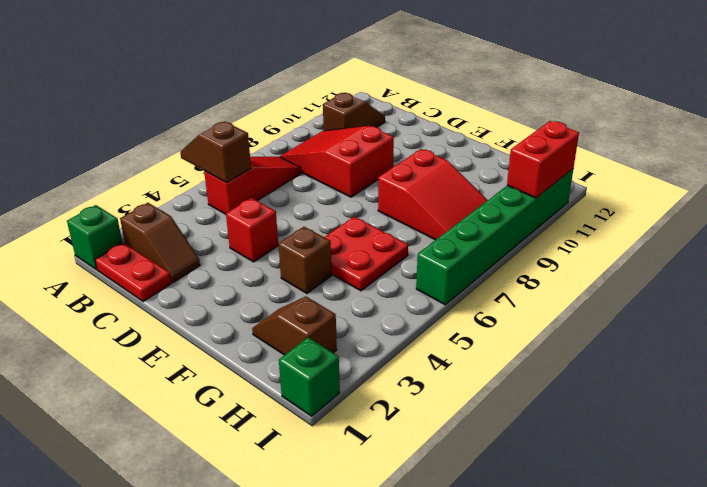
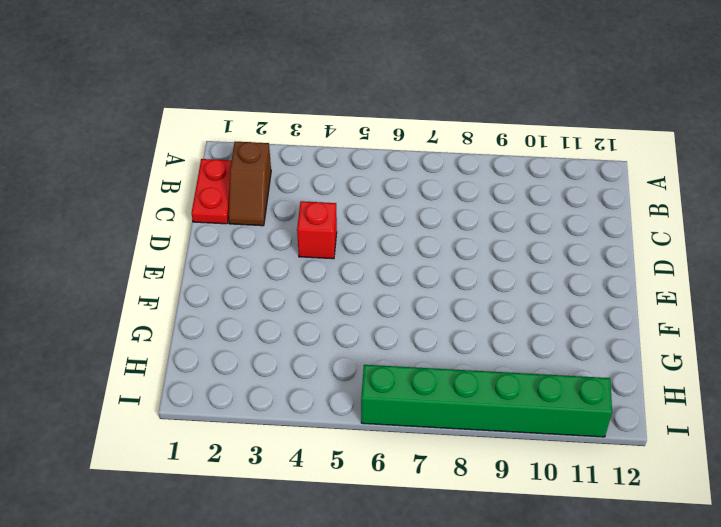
none -> green 1x1 brick [67,205,122,269]
none -> red 1x3 slope [204,157,301,214]
none -> red 2x3 slope [280,126,394,197]

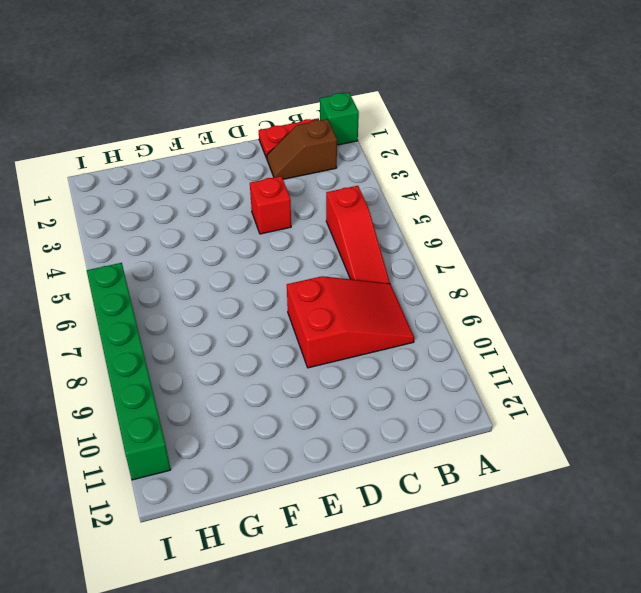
none -> brown 1x2 slope [323,93,385,131]
none -> brown 1x1 brick [278,227,332,293]
none -> red 2x2 plate [324,217,408,291]

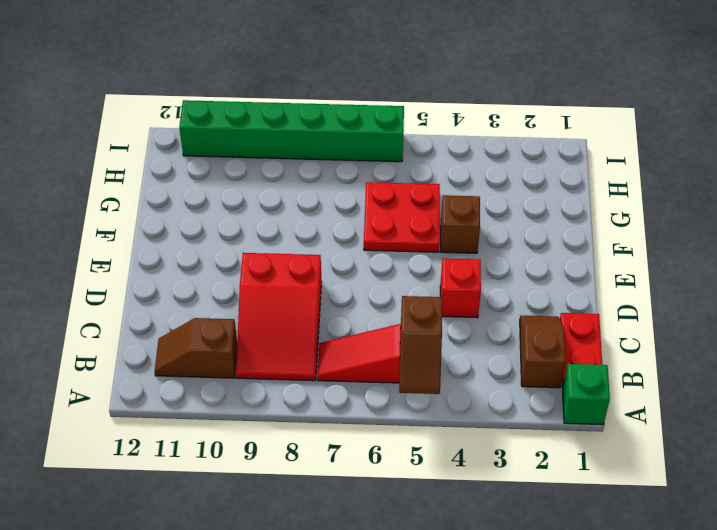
none -> red 2x3 slope [378,149,488,240]
none -> brown 1x2 slope [252,296,337,355]
none -> green 1x1 brick [279,338,340,416]

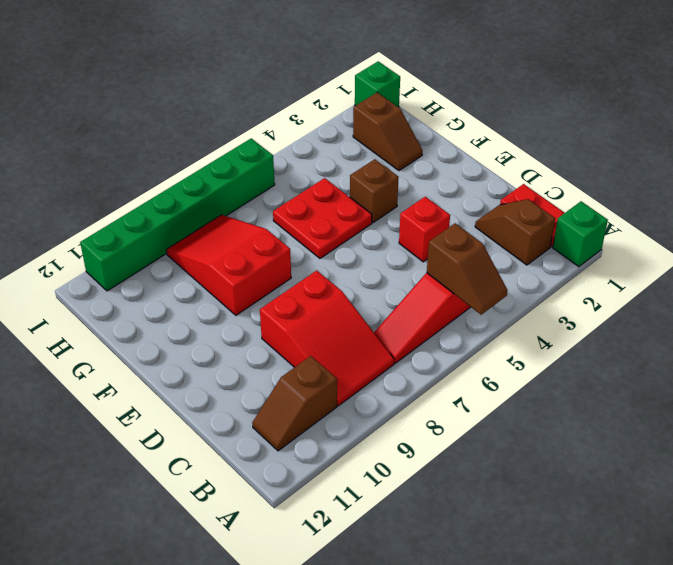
none -> red 1x2 brick [507,121,579,198]

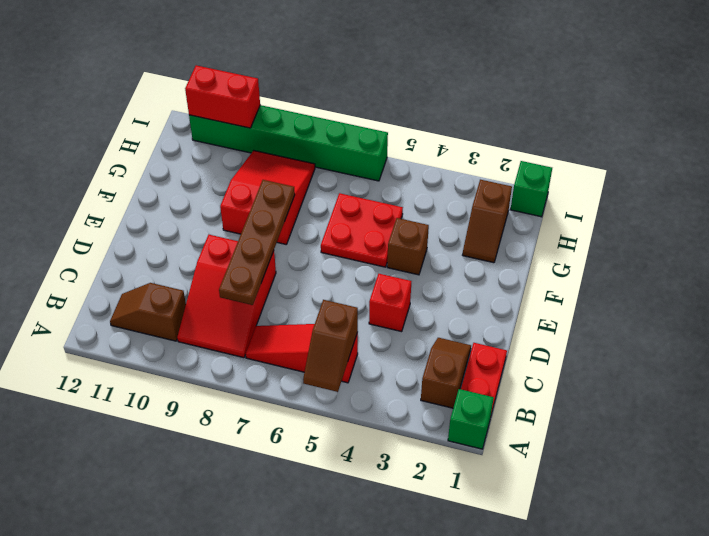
brown 1x4 plate [219,180,295,305] -> none

